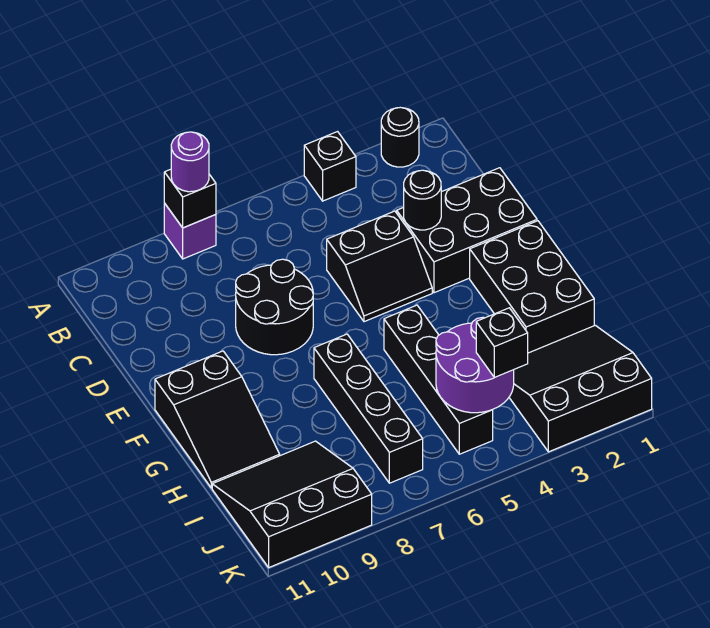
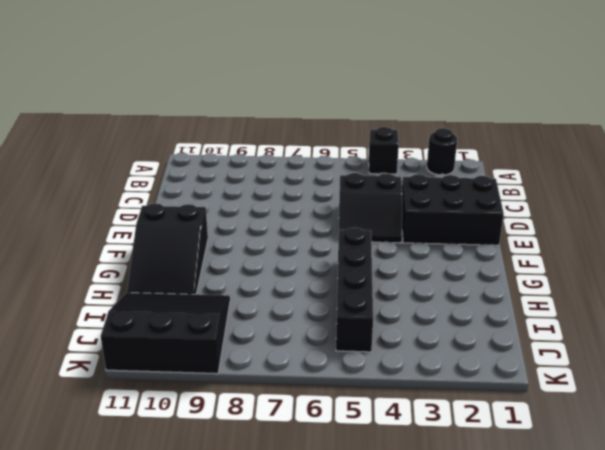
none -> purple 1x1 brick [164,203,216,259]
none -> black 2x2 round brick [236,259,313,355]
none -> black 2x3 brick [470,221,594,353]

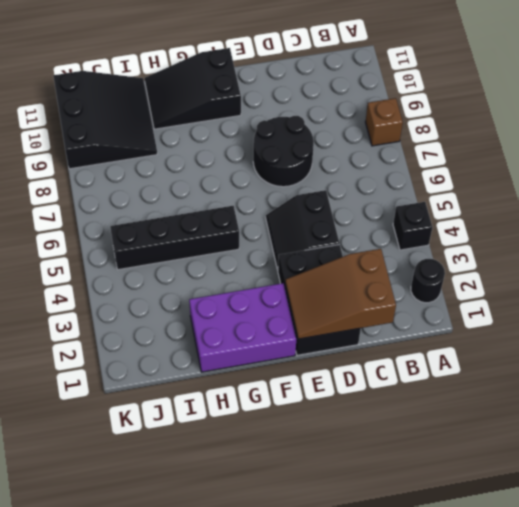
brown 1x1 brick [365,98,403,146] -> purple 1x1 brick [164,203,216,259]
brown 2x3 slope [285,249,396,339] -> none
purple 2x3 brick [189,283,296,372] -> black 2x3 brick [470,221,594,353]
none -> black 1x4 brick [314,334,423,483]
none -> black 3x3 slope [509,325,652,452]
none -> black 1x1 brick [164,169,216,228]

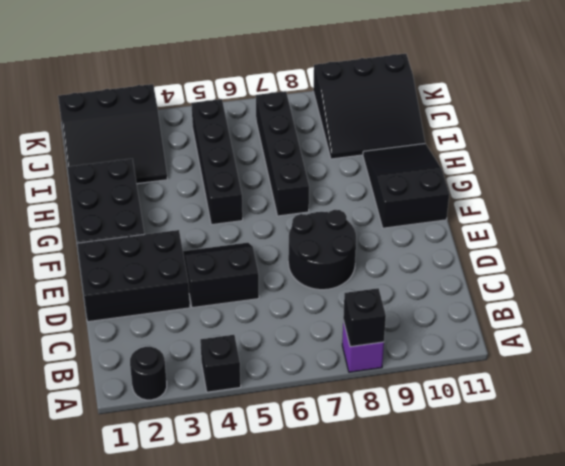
none -> black 1x1 round brick [404,170,441,230]
none -> purple 2x2 round brick [436,317,514,413]
none -> purple 1x1 round brick [171,132,209,192]

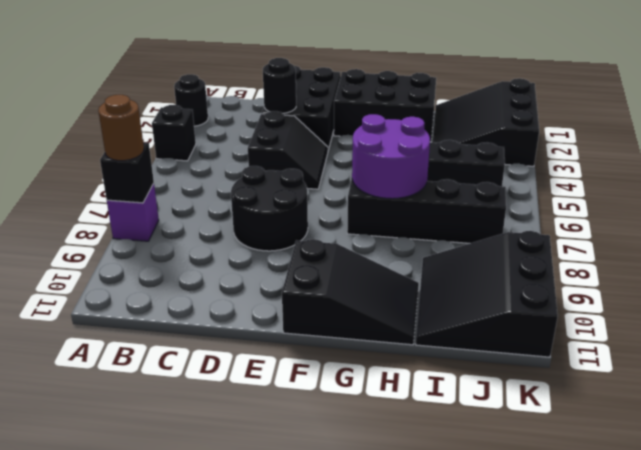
brown 1x1 round brick [98,95,144,161] -> purple 1x1 round brick [171,132,209,192]
purple 2x2 round brick [352,114,430,199] -> purple 2x2 round brick moved to [436,317,514,413]
none -> black 1x1 brick [476,308,528,378]

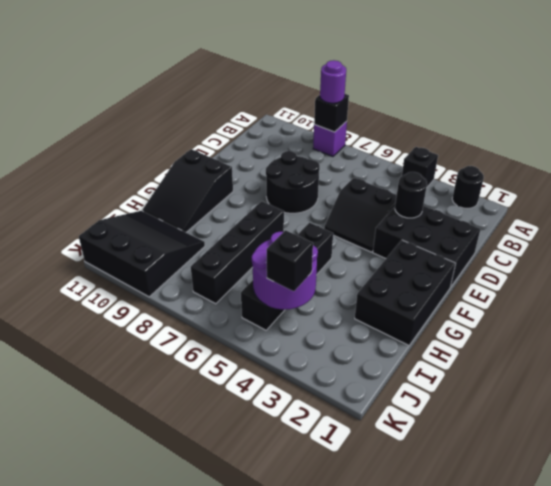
none -> black 3x3 slope [509,325,652,452]

